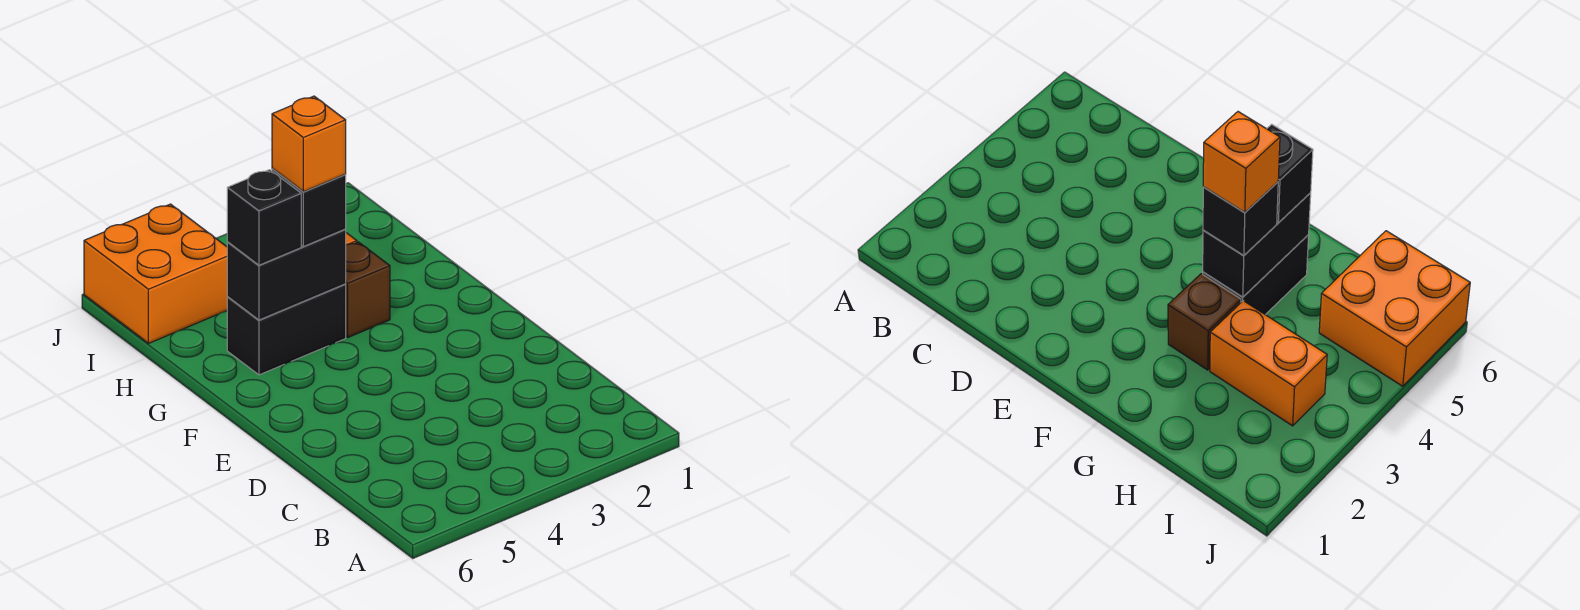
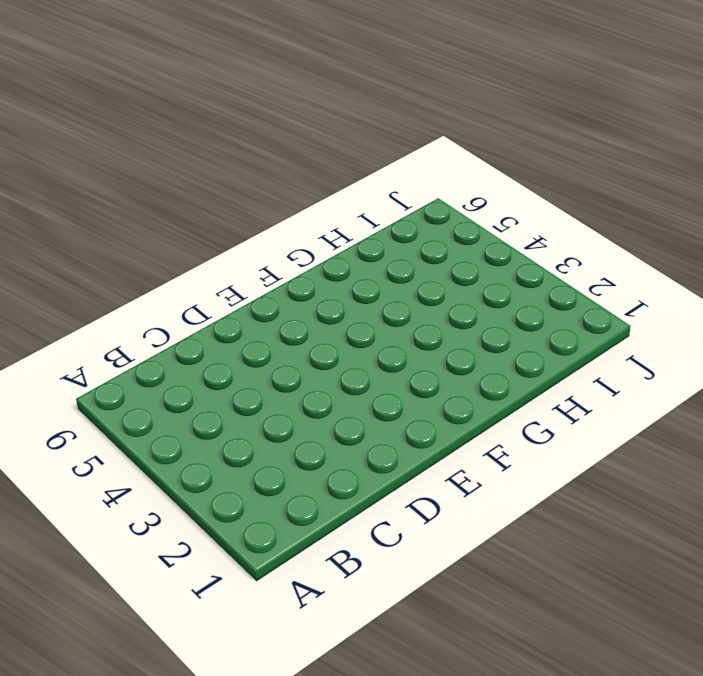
none -> brown 1x1 brick [345,242,390,337]
none -> black 1x2 brick [227,284,346,375]

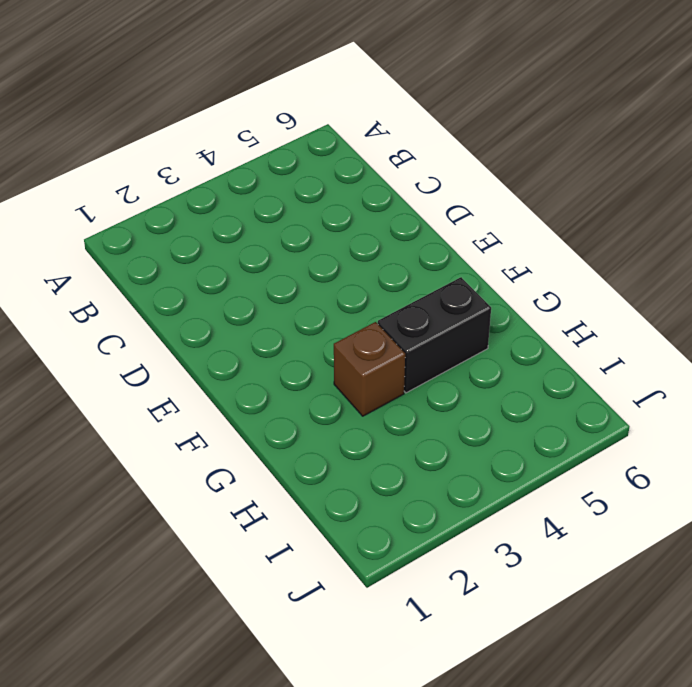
none -> orange 1x2 brick [1210,301,1327,426]
none -> orange 2x2 brick [84,204,228,343]

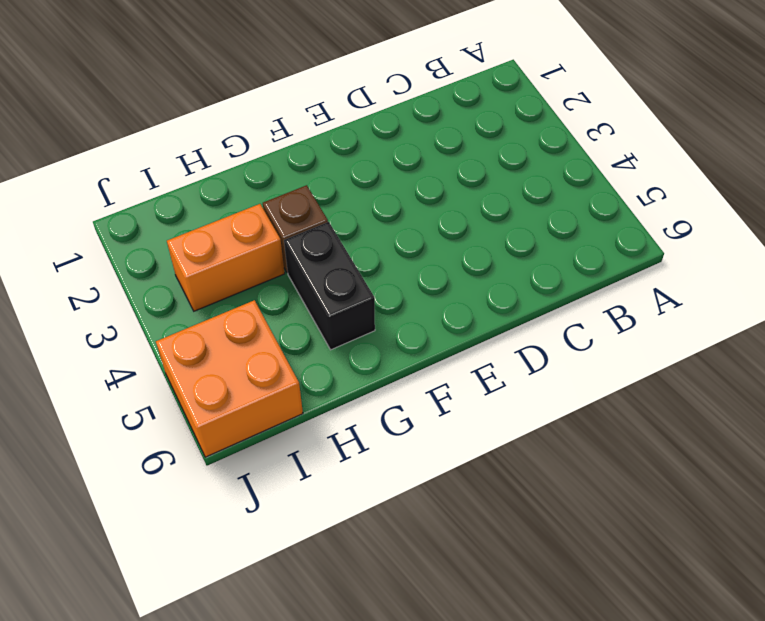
none -> black 1x2 brick [227,229,346,320]
none -> black 1x1 brick [272,169,346,247]

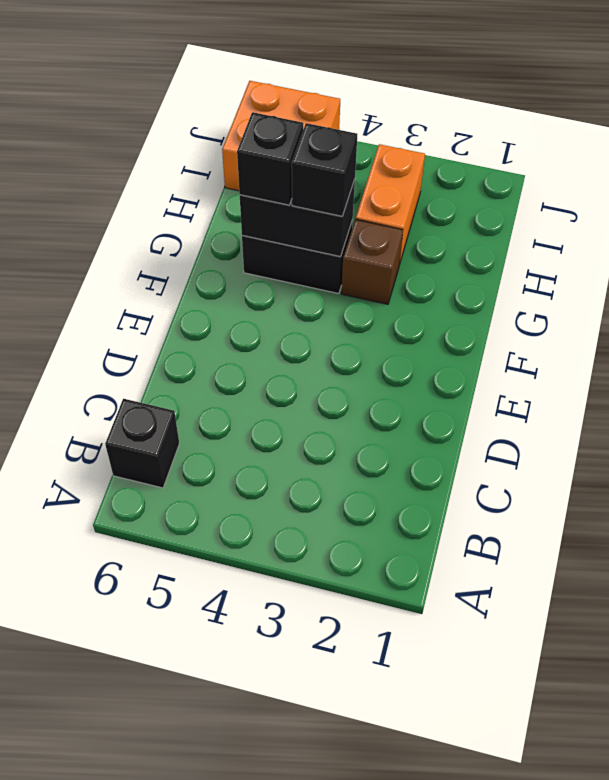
black 1x1 brick [105,399,179,488] -> none
none -> orange 1x1 brick [272,96,346,192]

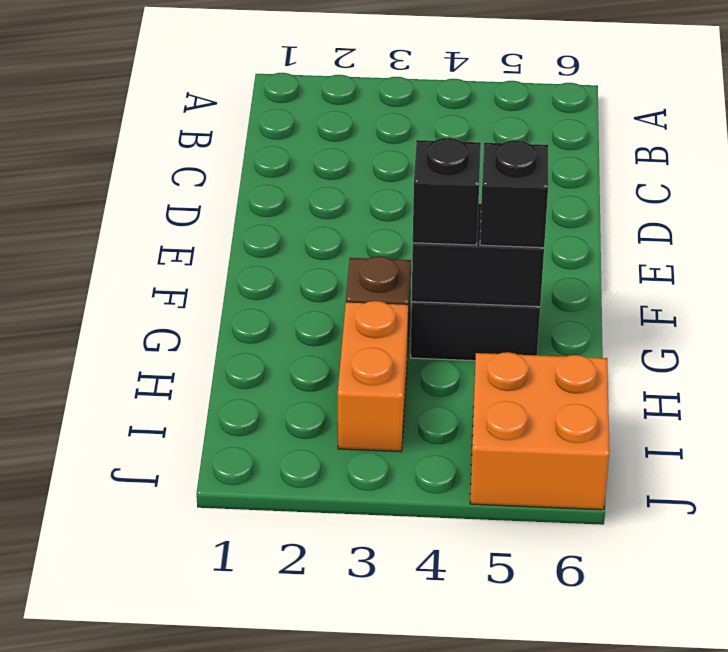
none -> orange 1x1 brick [272,96,346,192]

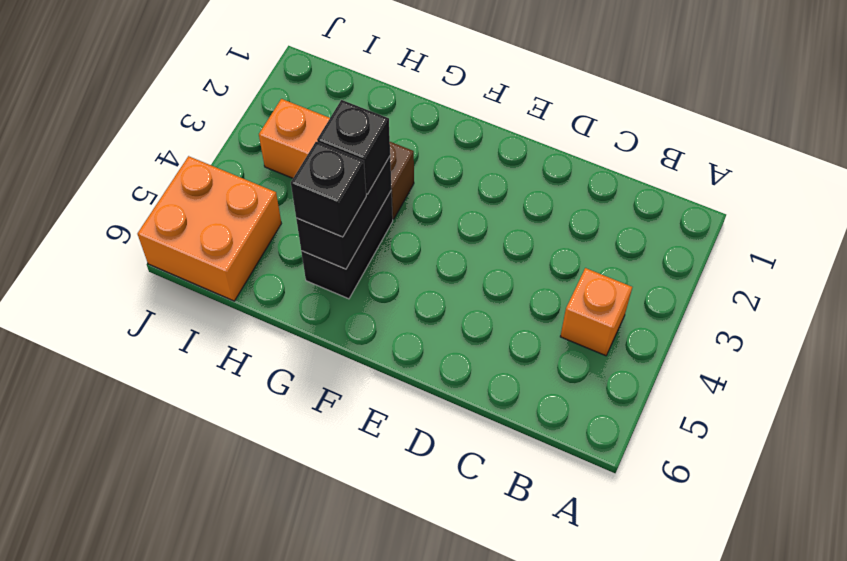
orange 1x1 brick [560,268,632,356] -> orange 1x1 brick moved to [272,96,346,192]

